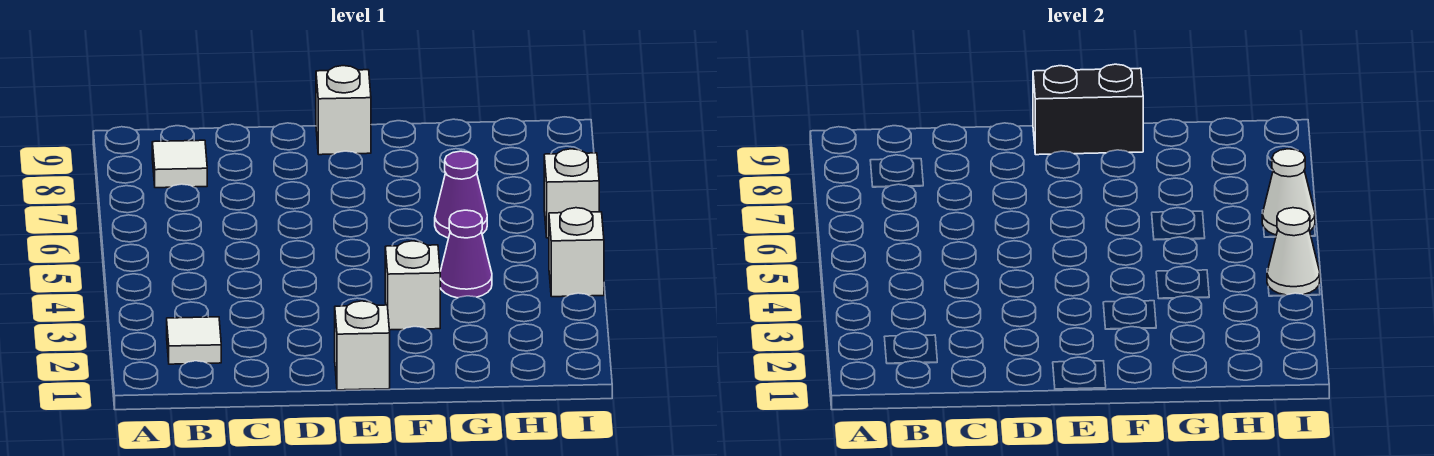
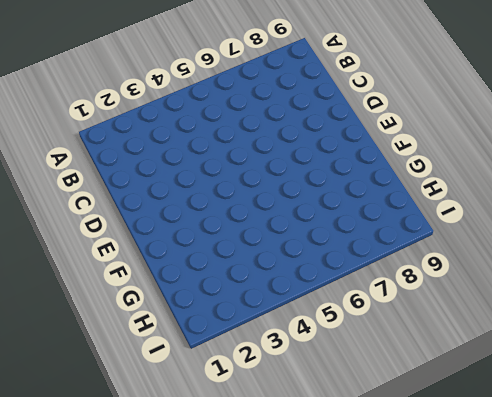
none -> white 1x1 tile [167,317,221,364]
none -> white 1x1 tile [152,140,207,188]
none -> white 1x1 brick [335,301,390,390]

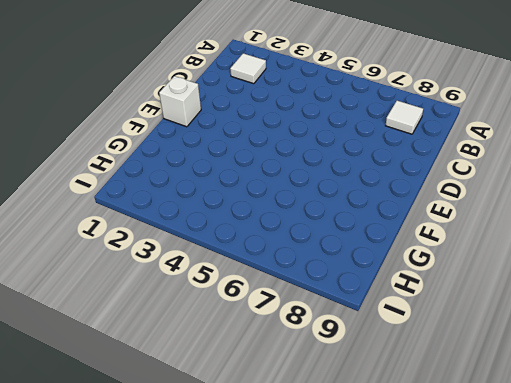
none -> white 1x1 brick [316,66,371,155]
none -> white 1x1 brick [385,241,440,330]
none -> purple 1x1 cone [440,210,492,298]

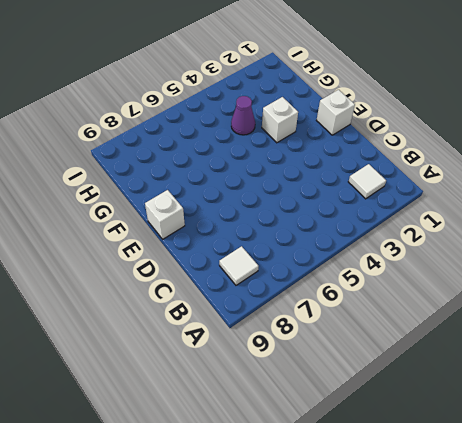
none -> purple 1x1 cone [435,151,487,238]
none -> white 1x1 brick [549,208,604,297]
none -> white 1x1 brick [544,149,599,238]

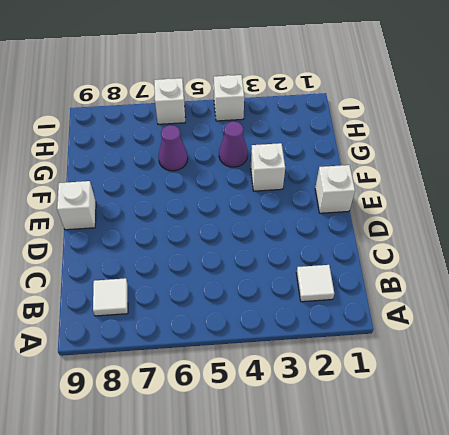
none -> black 1x2 brick [1033,64,1143,155]
none -> white 1x1 cone [1267,208,1320,295]
none -> white 1x1 cone [1262,149,1315,235]

